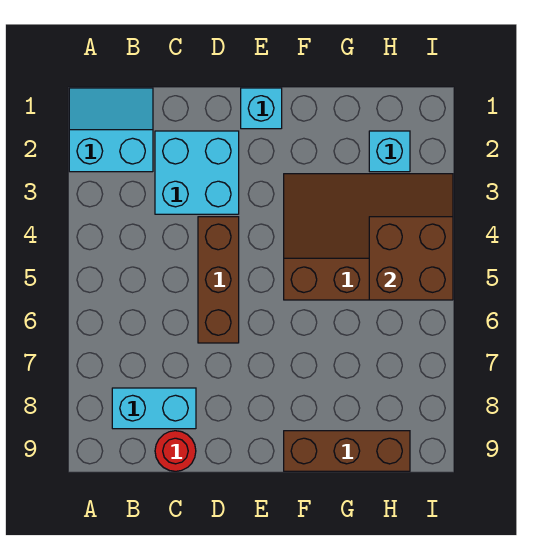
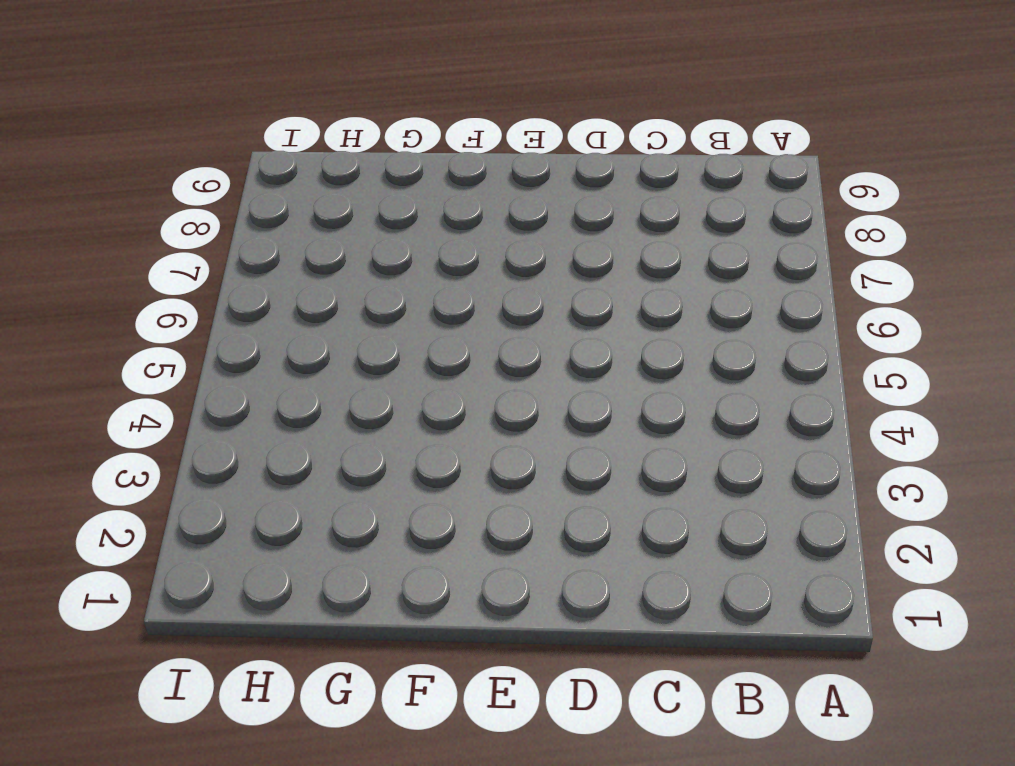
none -> cyan 2x2 slope [69,88,153,172]
none -> cyan 1x2 brick [112,388,196,429]

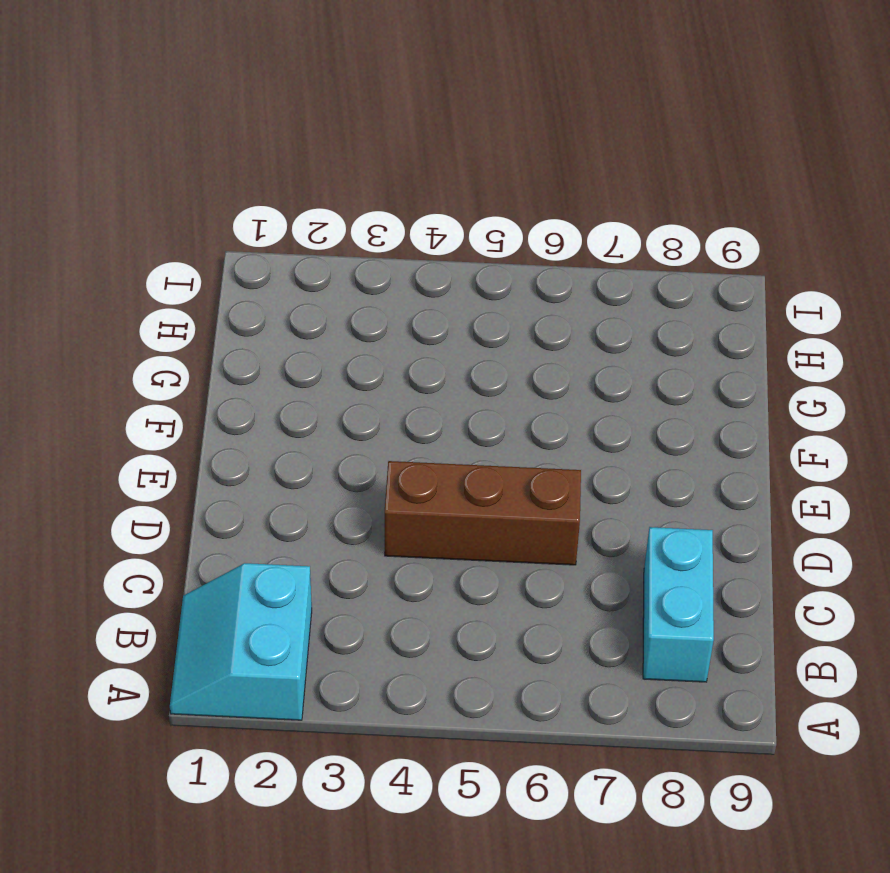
none -> cyan 2x2 brick [155,131,239,214]
none -> red 1x1 round brick [155,431,196,471]

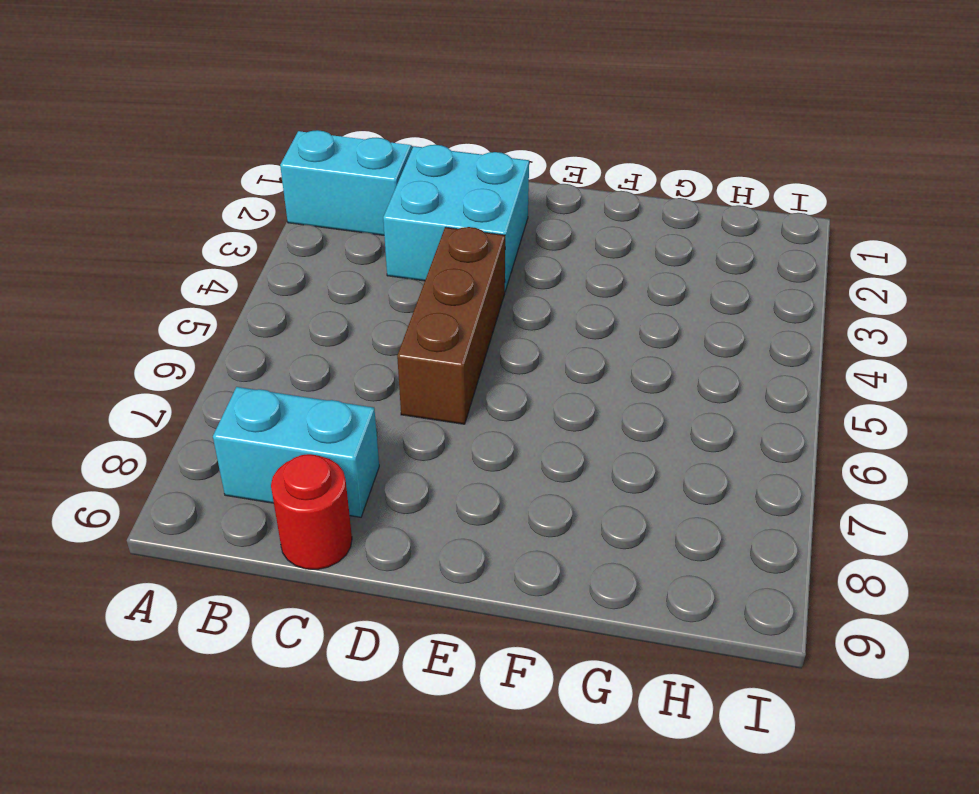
none -> cyan 1x1 brick [241,88,282,129]
none -> brown 3x4 slope [284,174,453,300]

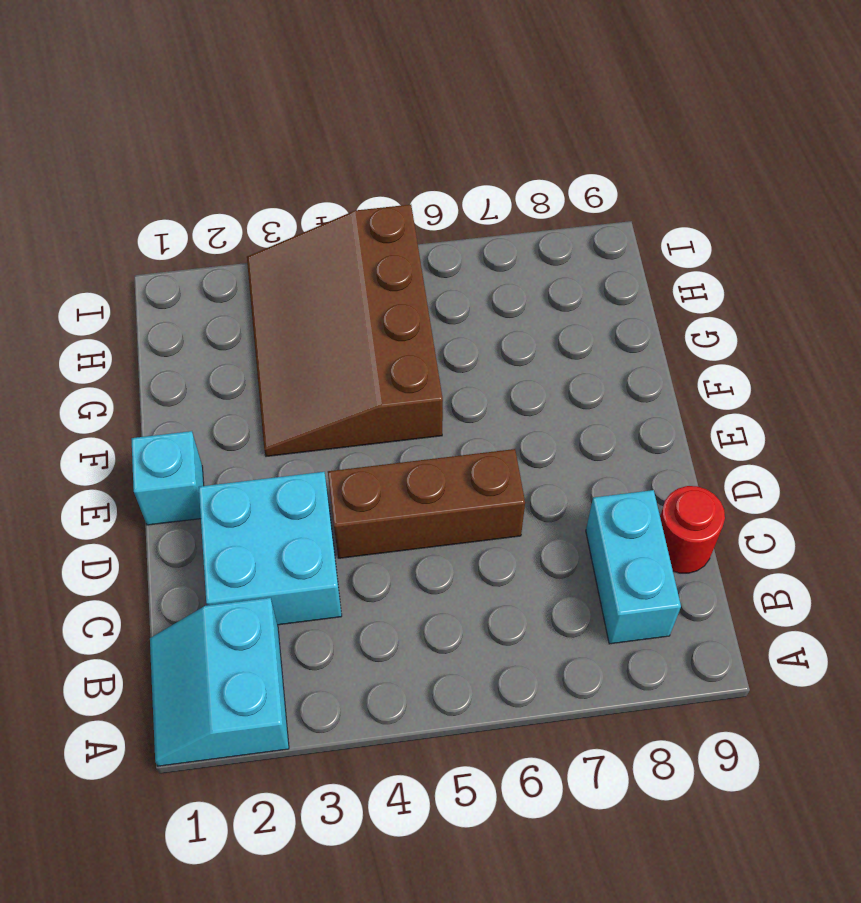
none -> brown 1x3 brick [284,431,410,471]
none -> cyan 1x1 brick [369,131,410,172]

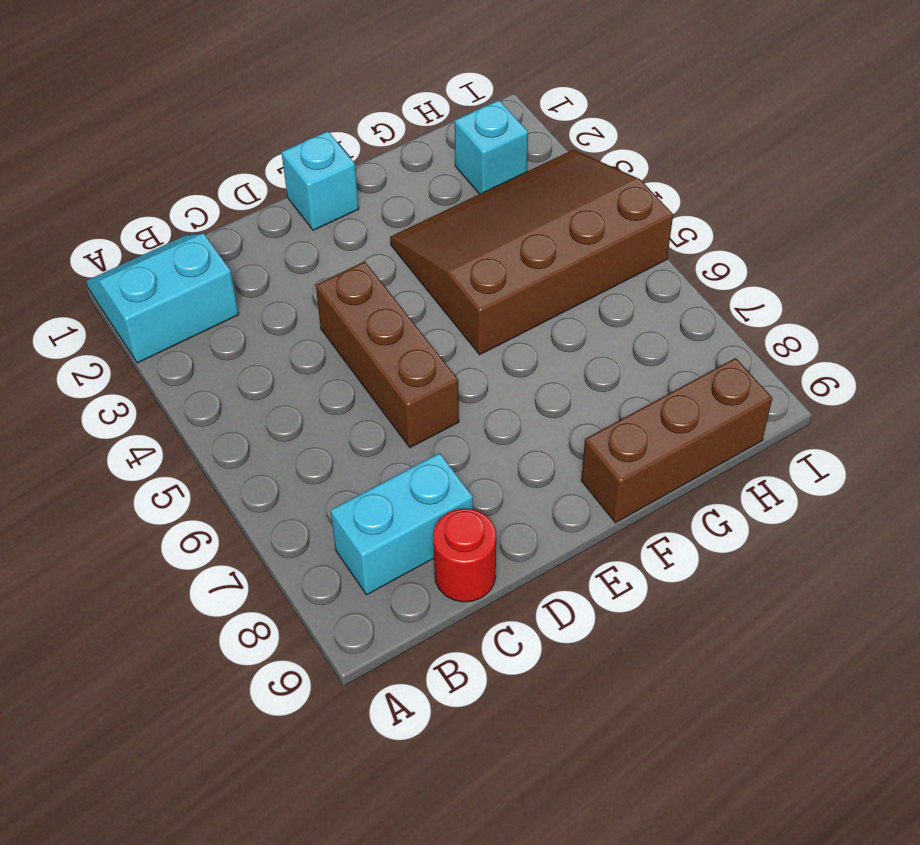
none -> cyan 2x2 brick [155,131,239,214]
none -> brown 2x2 brick [369,217,453,300]

